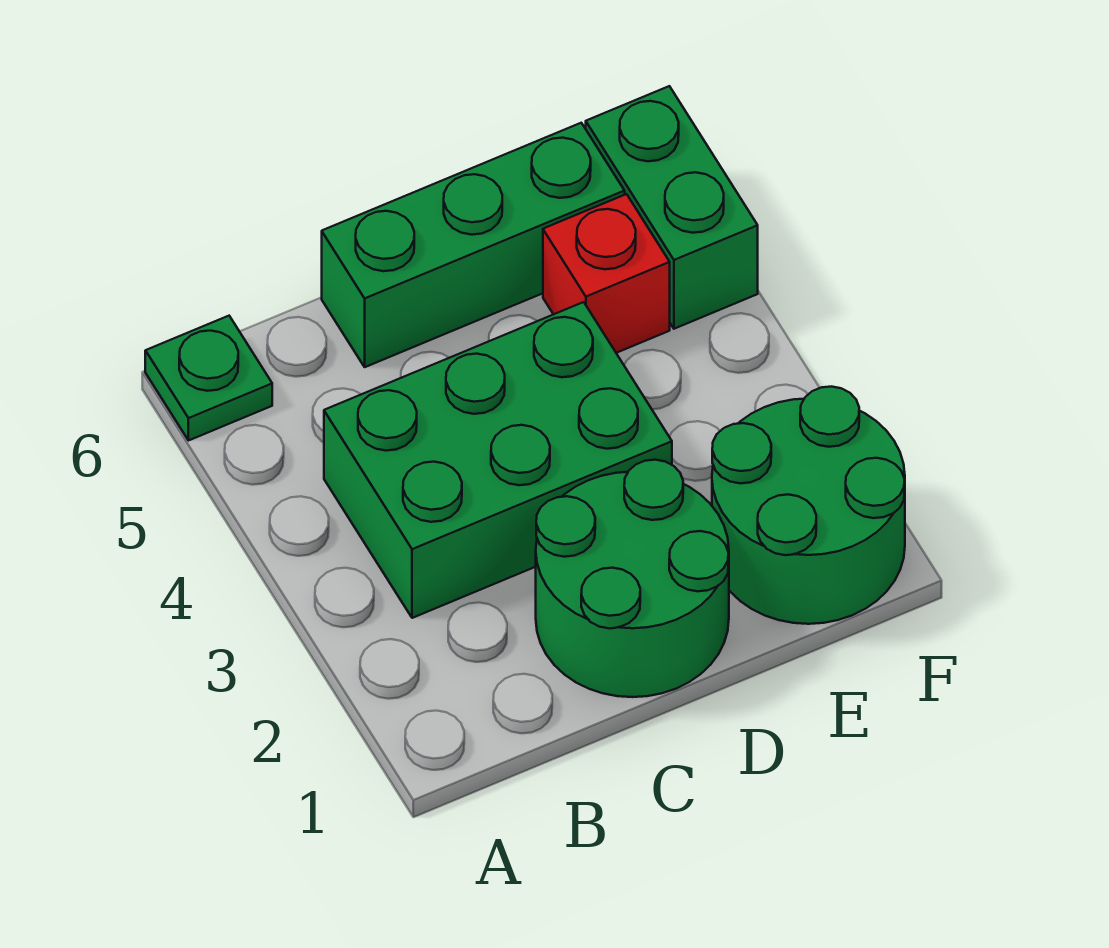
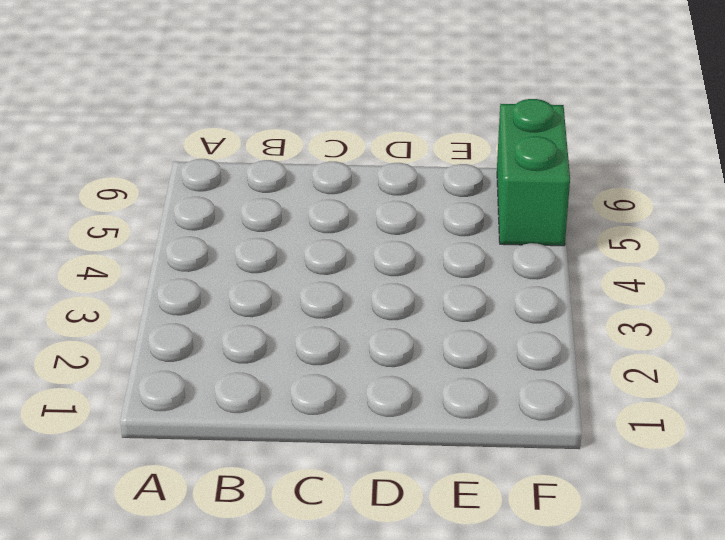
none -> green 1x1 plate [145,316,272,441]
none -> green 2x3 brick [324,302,672,618]

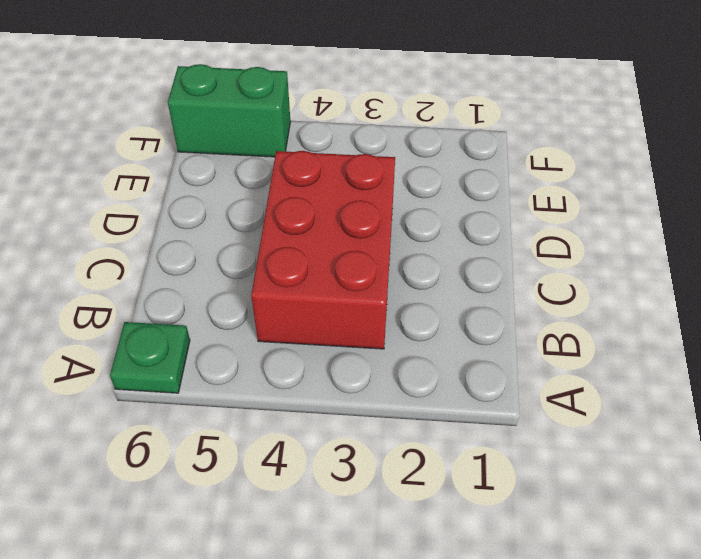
red 2x3 brick [251,151,395,349] -> green 2x3 brick [324,302,672,618]
none -> green 2x2 round brick [536,460,729,697]
none -> green 1x3 brick [322,123,625,367]

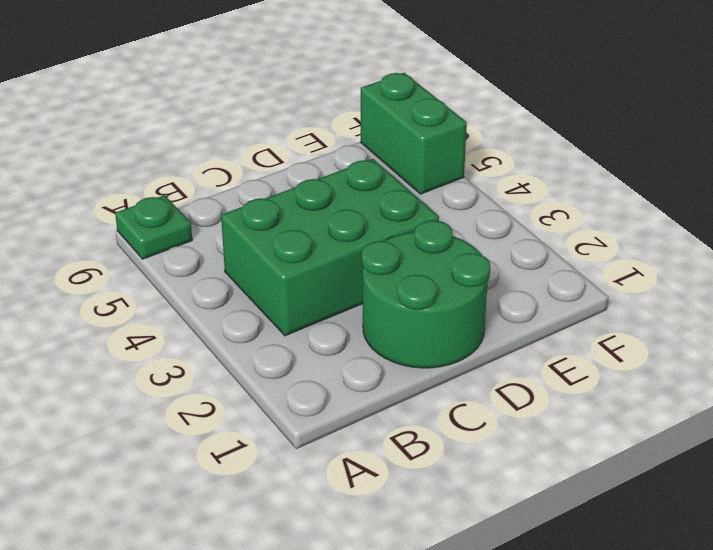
none -> green 1x3 brick [322,123,625,367]
none -> green 2x2 round brick [712,387,905,624]

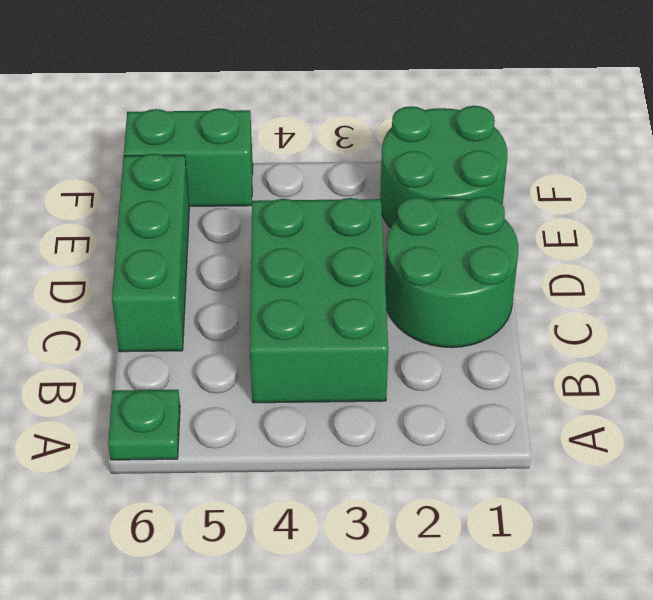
none -> red 1x1 brick [543,194,670,353]

